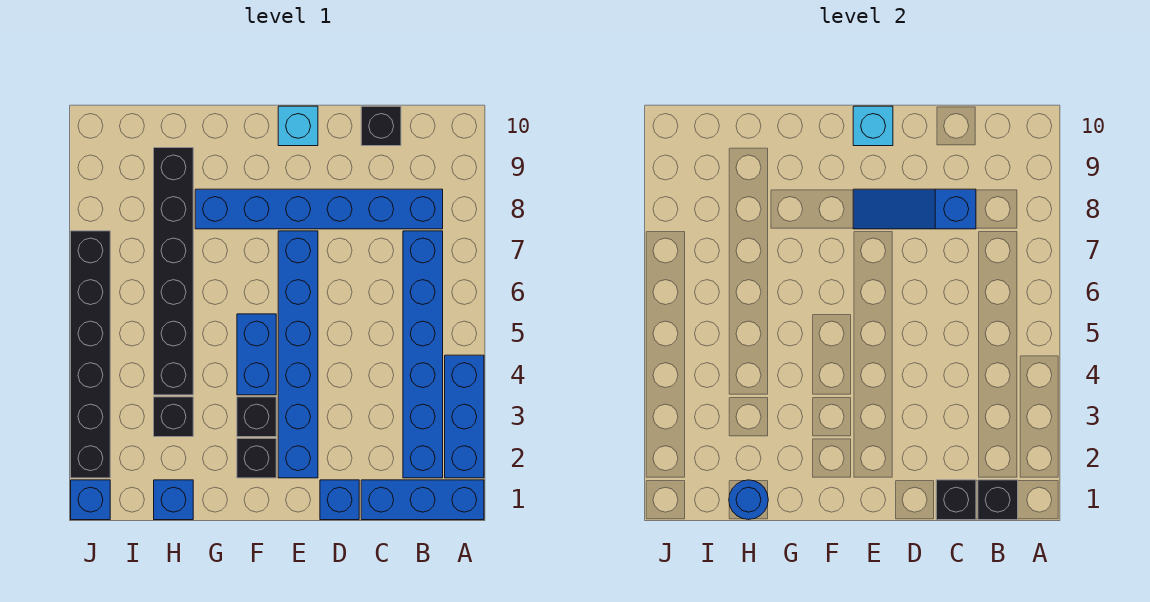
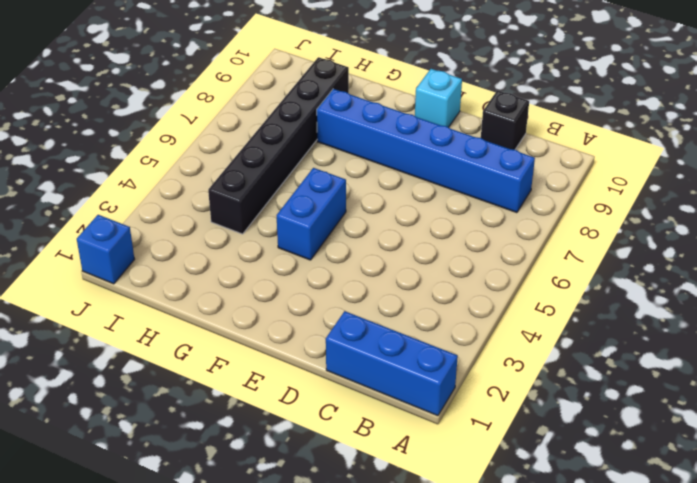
none -> blue 1x3 brick [445,355,484,478]
none -> blue 1x6 brick [403,231,443,478]
none -> blue 1x1 brick [320,480,359,520]

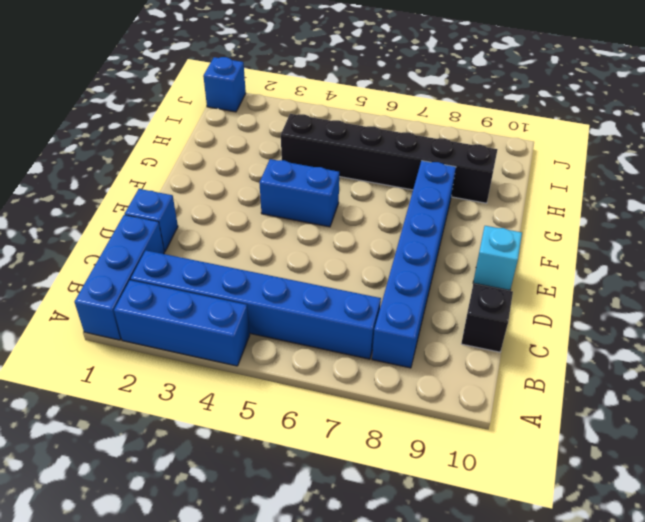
none -> blue 1x6 brick [278,231,318,478]
none -> black 1x1 brick [237,438,276,478]
none -> black 1x1 brick [237,397,276,437]

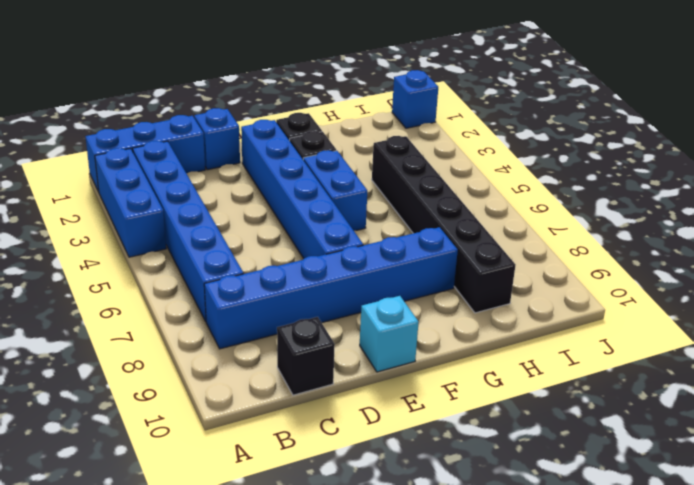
none -> blue 1x1 brick [154,480,193,520]
none -> black 1x1 brick [154,397,193,437]
none -> black 1x6 brick [71,231,110,478]

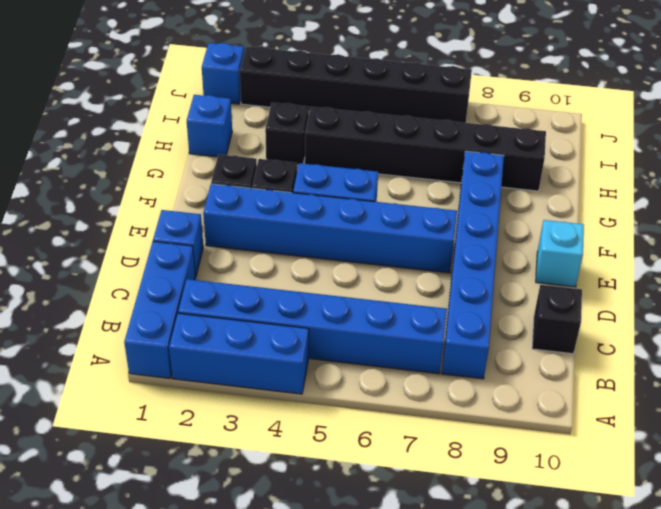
none -> black 1x1 brick [978,480,1018,520]
none -> black 1x1 brick [936,480,976,520]
none -> blue 1x3 slope [853,189,976,229]

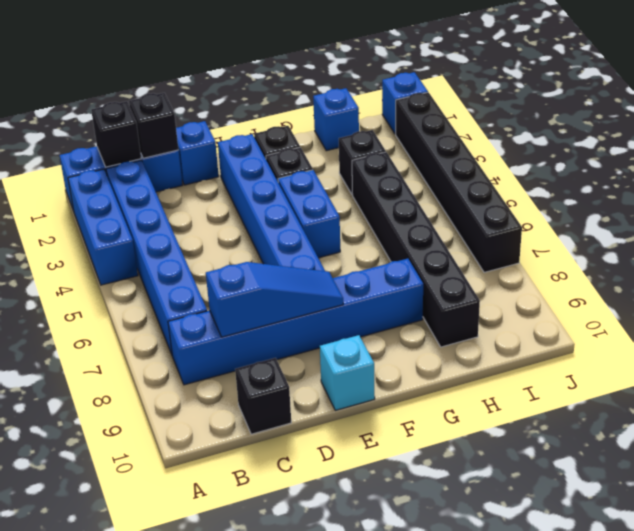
none -> cyan 1x1 brick [853,106,893,146]
none -> blue 1x1 round brick [729,480,768,520]

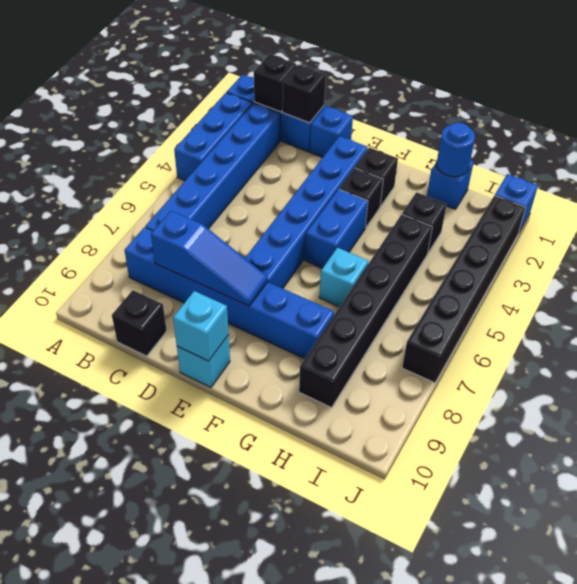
cyan 1x1 brick [319,248,368,307] -> none

